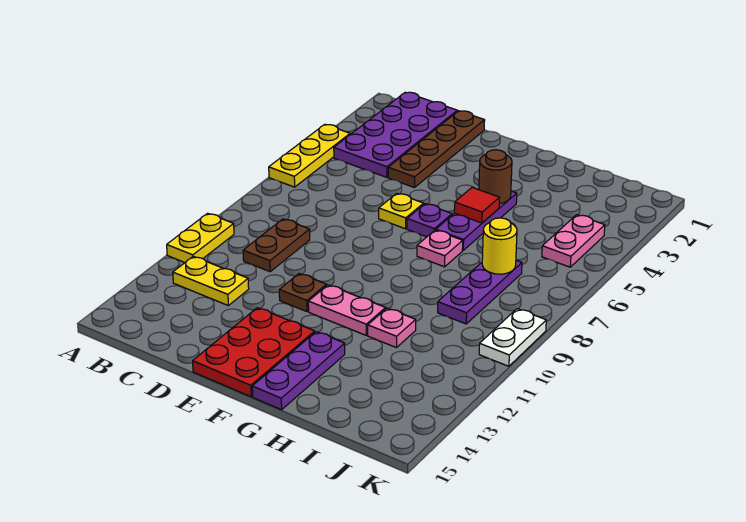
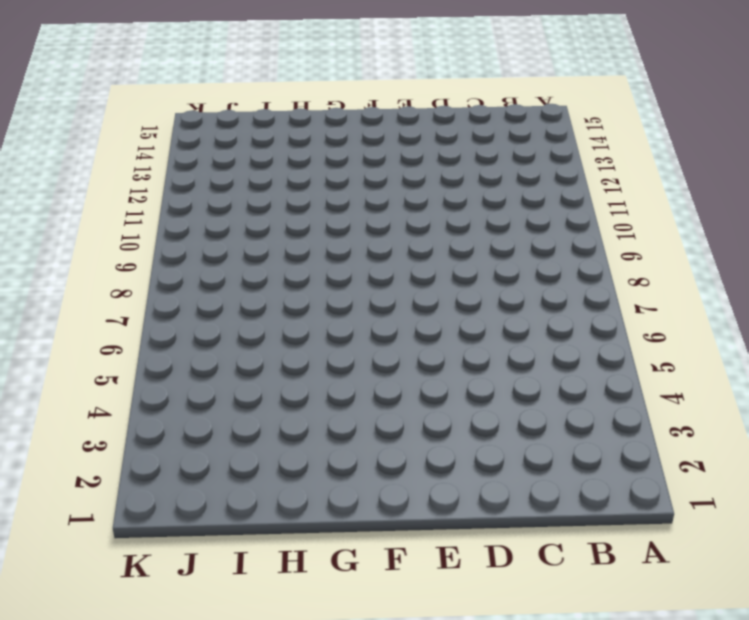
none -> yellow 1x3 plate [269,124,350,187]
none -> yellow 1x2 plate [167,213,234,262]
none -> purple 2x4 plate [334,92,457,177]

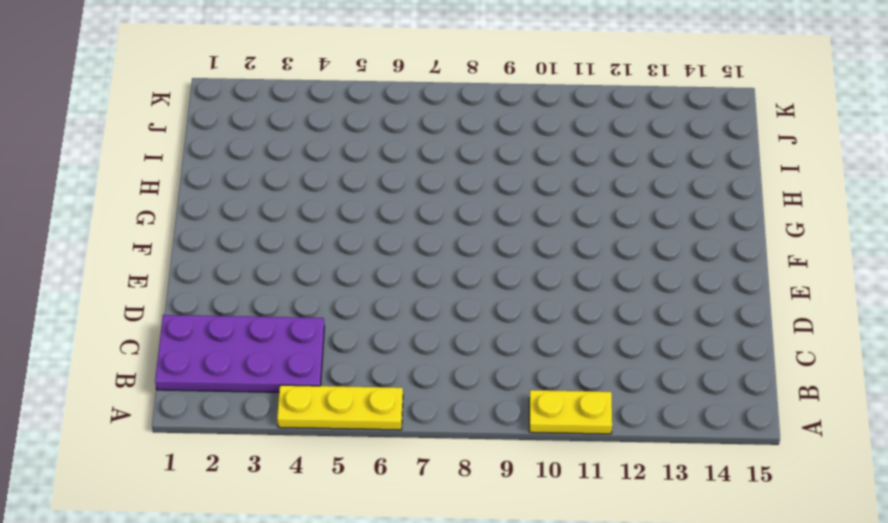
none -> yellow 1x2 plate [173,256,249,305]
none -> brown 1x2 plate [243,219,310,272]
none -> brown 1x4 plate [388,111,485,188]

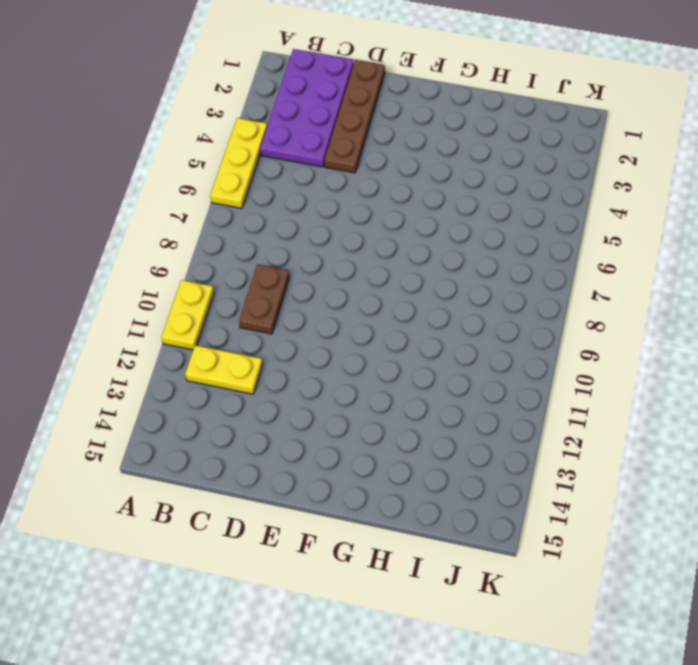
none -> yellow 1x1 plate [379,193,424,229]
none -> brown 1x1 plate [279,274,327,312]
none -> red 2x3 plate [193,308,315,397]

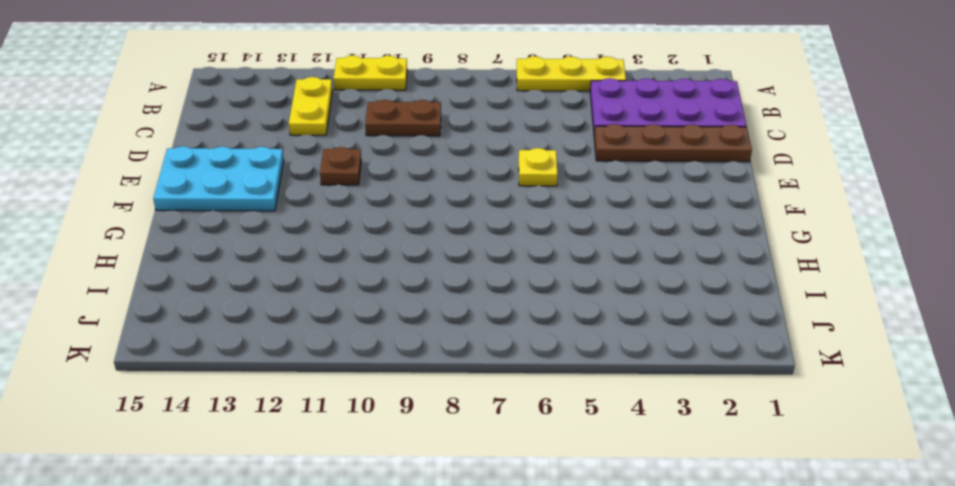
cyan 2x3 plate [153,146,284,211] -> red 2x3 plate [193,308,315,397]
none -> purple 1x1 plate [407,204,452,237]
none -> pink 1x2 plate [308,285,386,335]
none -> purple 1x3 plate [436,191,517,250]

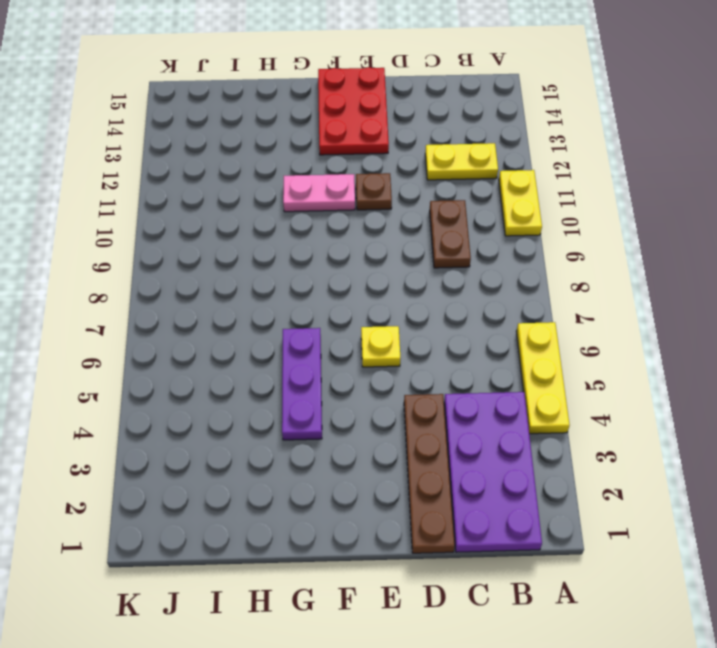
none -> purple 1x1 plate [407,204,452,237]
none -> pink 1x1 plate [417,230,463,267]
none -> purple 1x3 plate [252,332,345,410]

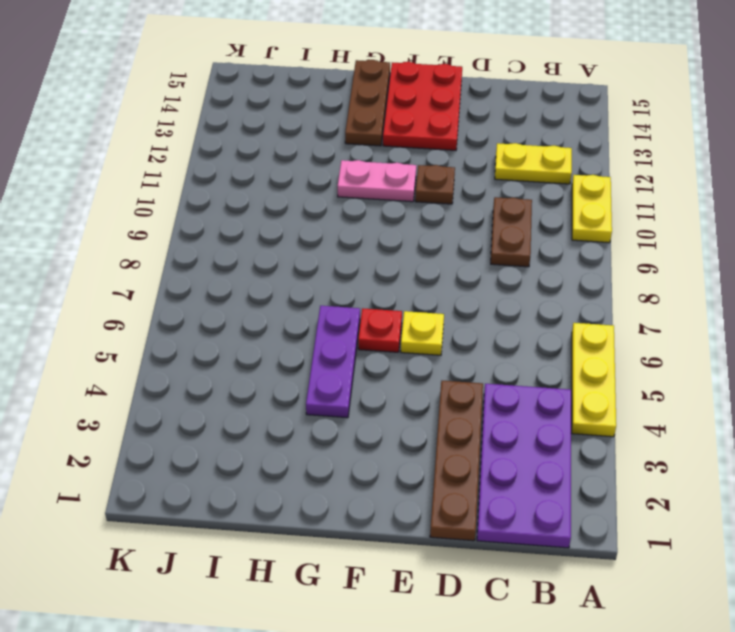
red 1x1 plate [358,308,402,352] -> purple 1x1 plate [407,204,452,237]
brown 1x3 plate [345,60,390,146] -> purple 1x3 plate [252,332,345,410]
none -> pink 1x1 plate [417,230,463,267]
none -> pink 1x1 plate [368,308,416,348]
none -> purple 1x3 plate [438,260,522,324]

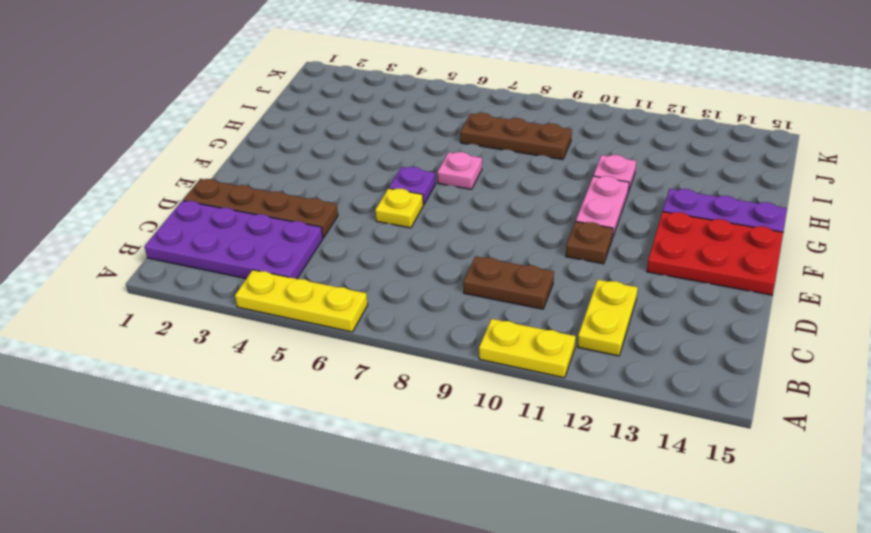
brown 1x3 plate [460,113,572,160] -> purple 1x3 plate [438,260,522,324]
none -> purple 1x3 plate [436,191,517,250]
none -> pink 1x2 plate [542,215,605,267]
none -> white 1x2 plate [479,309,546,366]

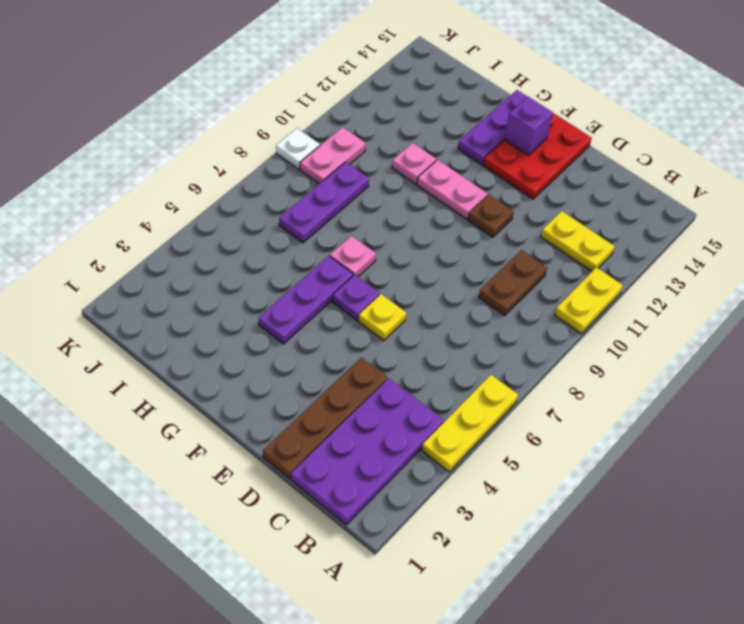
purple 1x1 brick [504,97,553,155] -> none
pink 1x2 plate [300,127,366,184] -> pink 1x2 plate moved to [542,215,605,267]
white 1x1 plate [276,128,320,169] -> white 1x2 plate [479,309,546,366]
none -> brown 1x1 round brick [479,150,512,204]
none -> red 1x1 tile [454,187,499,223]
none -> yellow 1x1 round brick [482,218,517,274]

